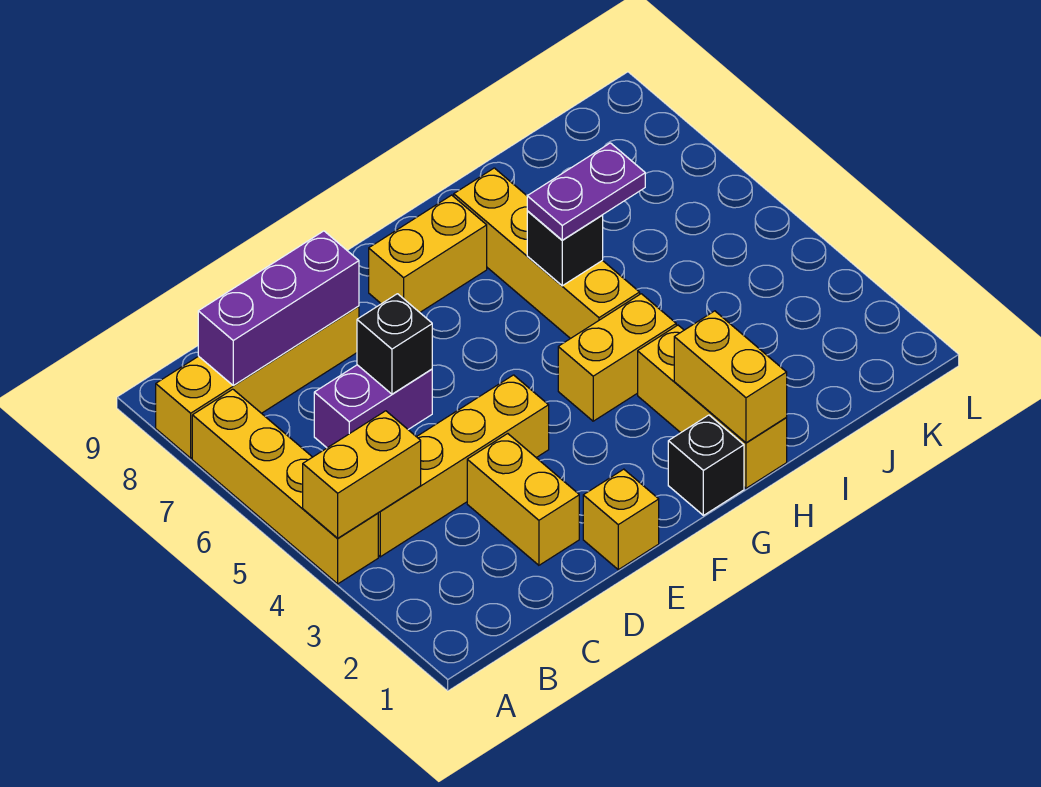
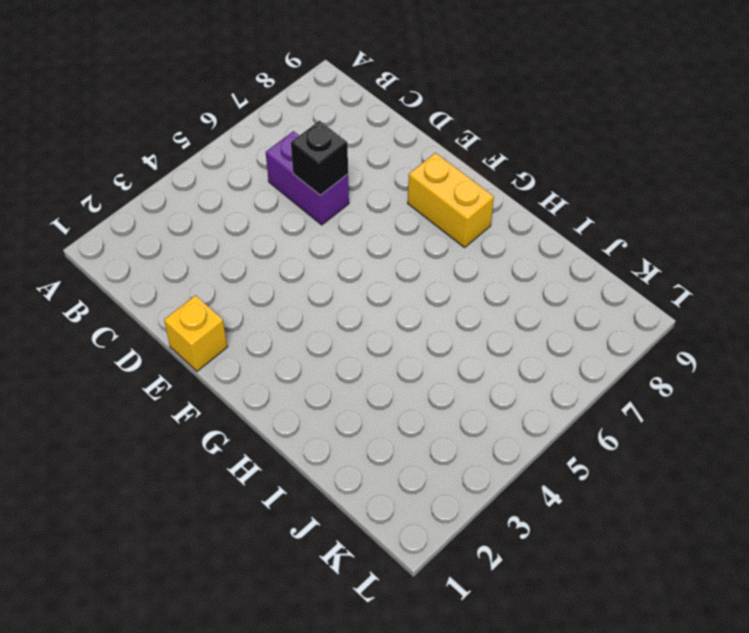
none -> yellow 1x4 brick [192,389,378,584]
none -> yellow 1x4 brick [156,306,359,458]
none -> yellow 1x4 brick [378,375,549,557]

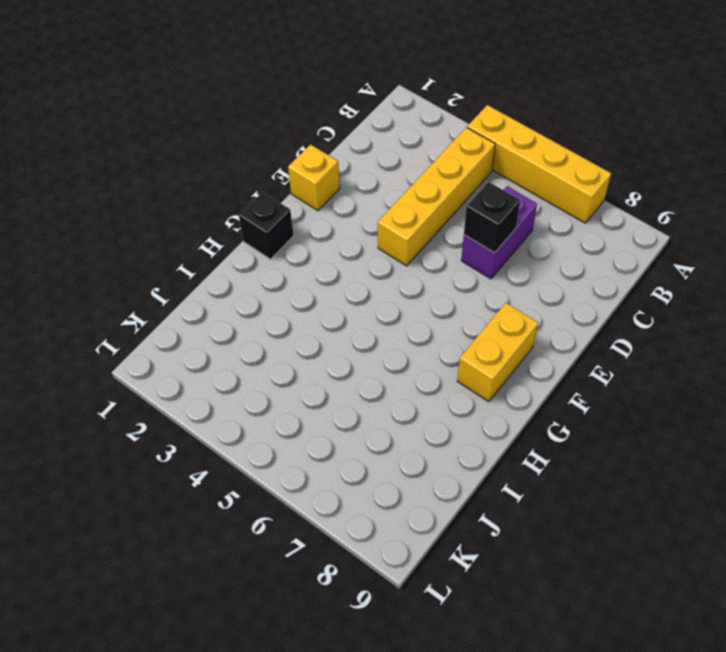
none -> yellow 1x4 brick [156,306,359,458]
none -> yellow 1x2 brick [467,434,579,565]
none -> yellow 1x2 brick [558,294,676,421]

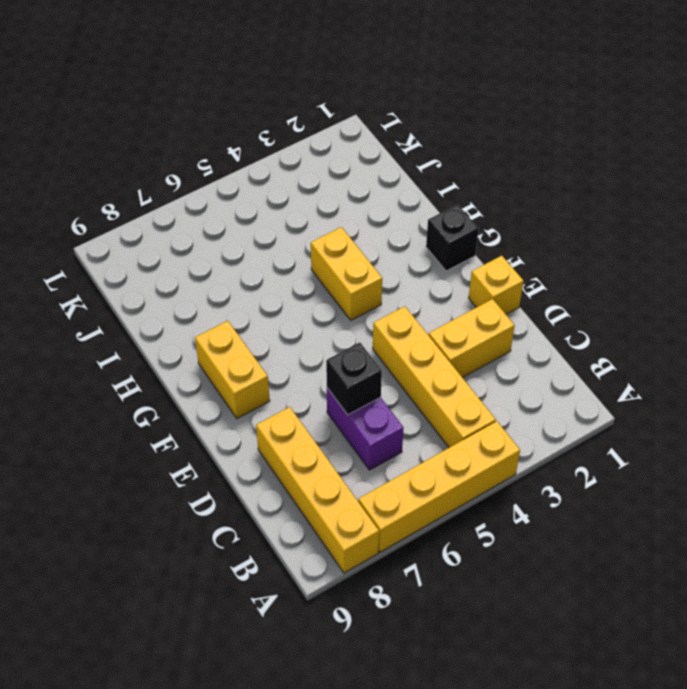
none -> yellow 1x3 brick [638,325,787,488]
none -> yellow 1x4 brick [454,168,640,339]
none -> yellow 1x2 brick [303,411,421,538]

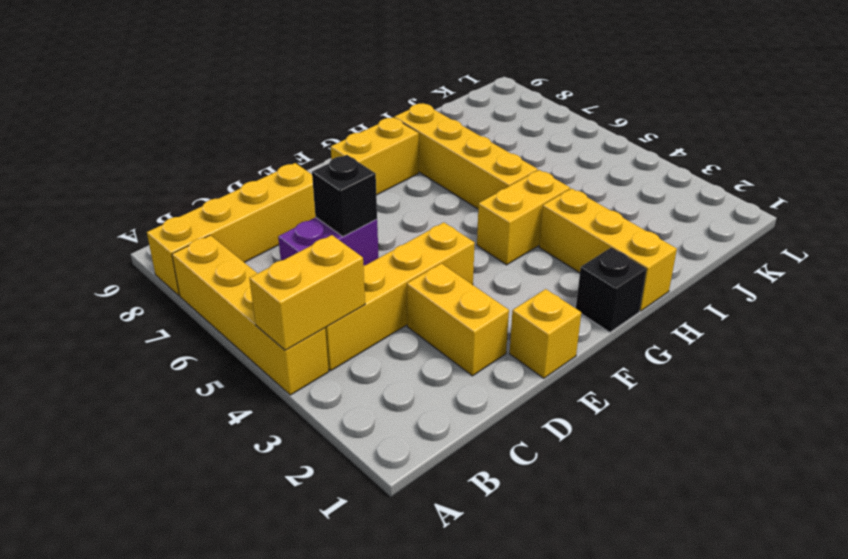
none -> purple 1x3 brick [198,231,359,385]
none -> yellow 1x2 brick [674,311,787,443]
none -> black 1x1 brick [527,211,603,286]

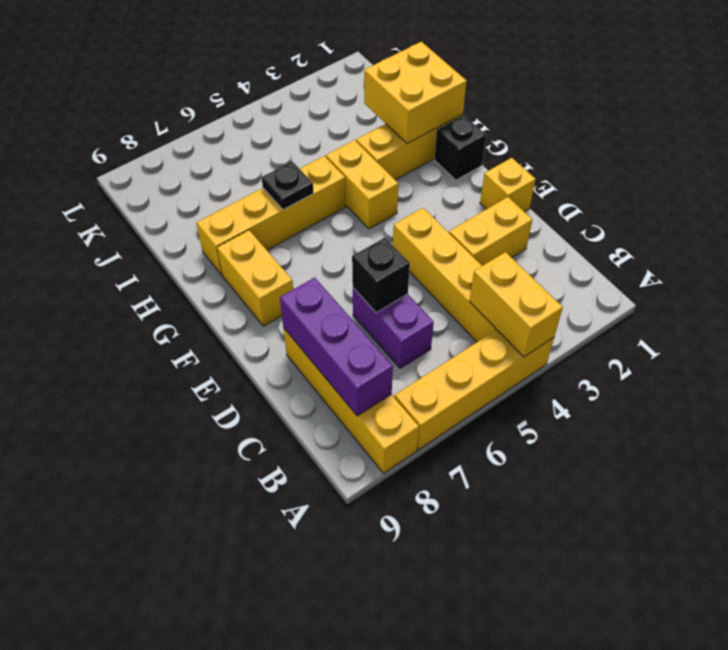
yellow 2x2 brick [364,42,467,144] -> yellow 1x2 brick [674,311,787,443]
black 1x1 plate [262,162,314,210] -> black 1x1 brick [527,211,603,286]
none -> purple 1x2 plate [527,143,645,240]

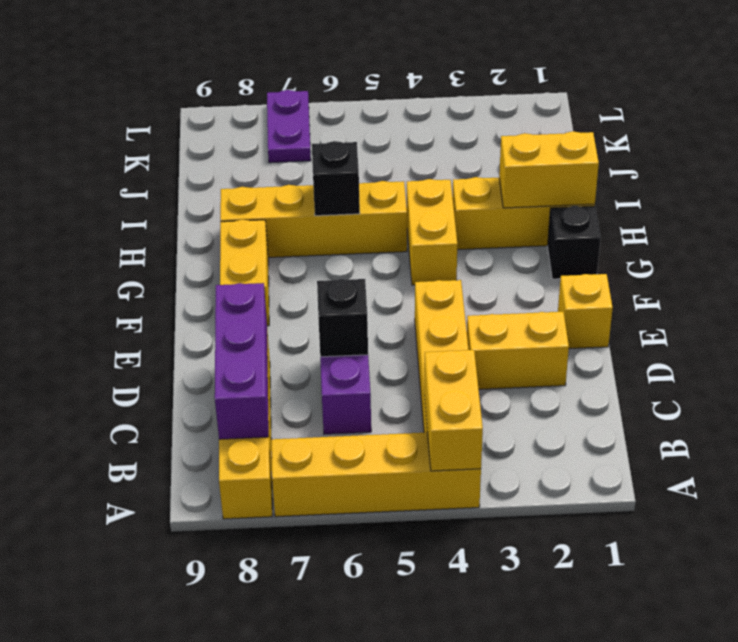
purple 1x2 plate [267,90,311,163] -> purple 1x2 plate moved to [527,143,645,240]

